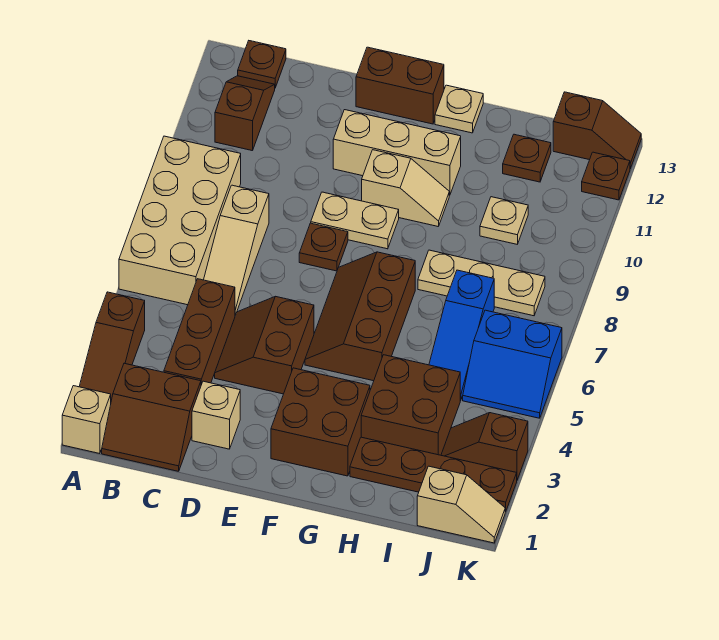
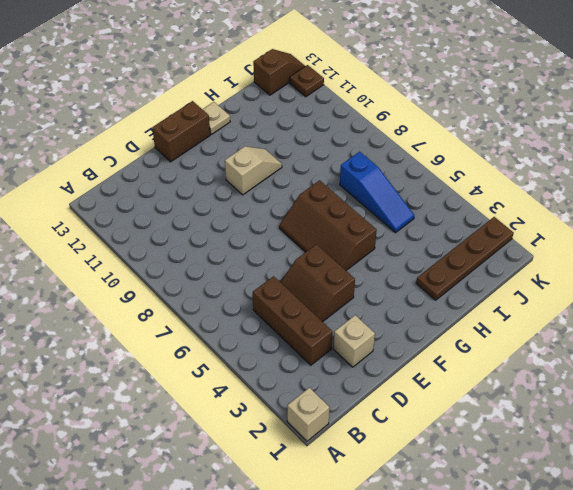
none -> brown 1x3 slope [79,292,145,400]
none -> tan 2x4 brick [119,136,241,305]
none -> brown 2x2 slope [102,363,201,471]

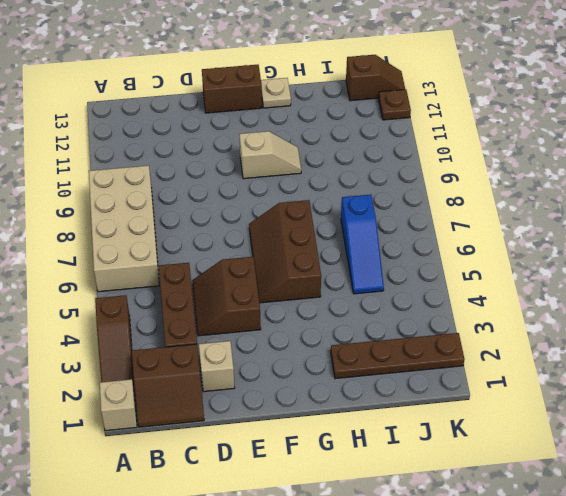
none -> brown 1x2 slope [215,76,275,151]
none -> brown 1x1 plate [238,41,286,88]
none -> tan 1x3 slope [204,185,269,315]

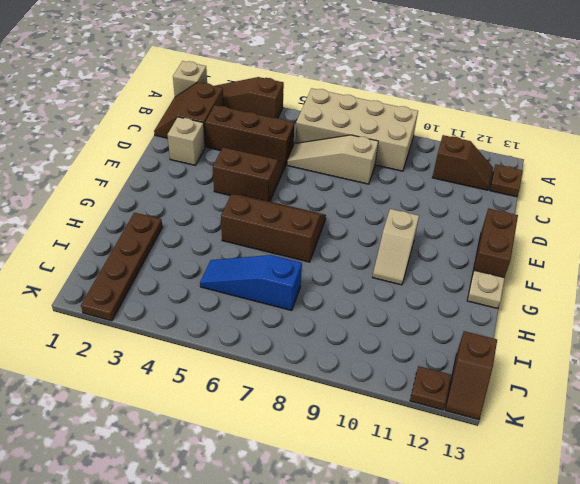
none -> brown 1x1 plate [299,223,348,271]
none -> tan 1x2 plate [311,192,399,249]
none -> tan 1x3 brick [333,110,461,195]

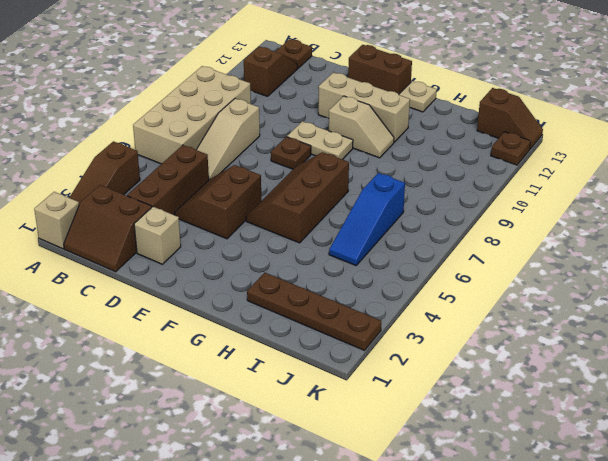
none -> brown 2x2 brick [271,368,370,476]
none -> brown 2x2 brick [361,355,460,455]
none -> tan 1x3 plate [418,250,545,316]

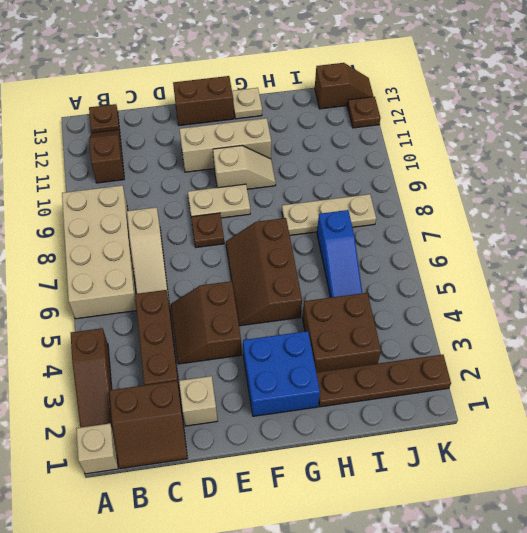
blue 2x2 brick [243,331,320,416] -> brown 2x2 brick [271,368,370,476]
none -> tan 1x1 plate [480,197,528,244]
none -> brown 1x1 plate [503,134,551,182]
none -> tan 1x2 slope [417,466,505,543]

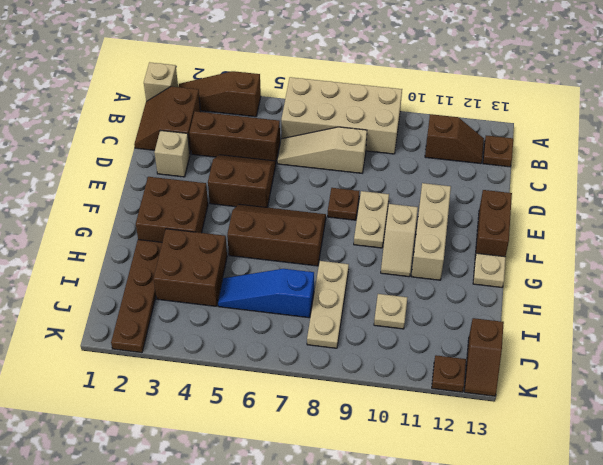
none -> brown 1x1 plate [503,134,551,182]
none -> tan 1x2 slope [417,466,505,543]
none -> brown 1x2 slope [441,413,528,480]

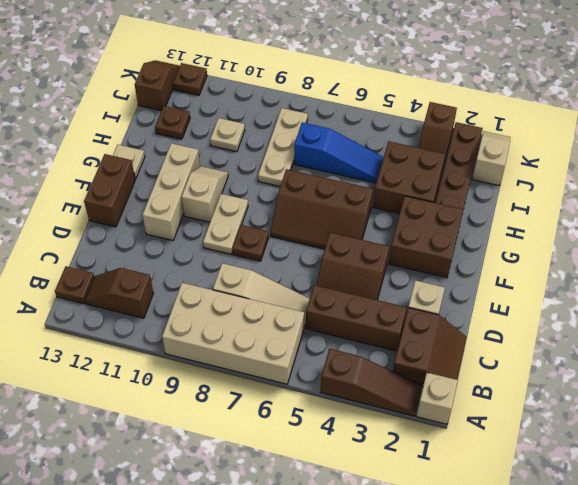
none -> blue 2x2 slope [463,310,562,418]

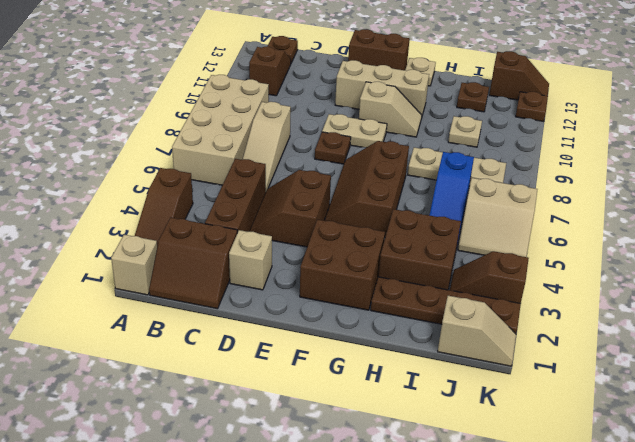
tan 2x2 slope [458,178,538,257] -> blue 2x2 slope [463,310,562,418]

